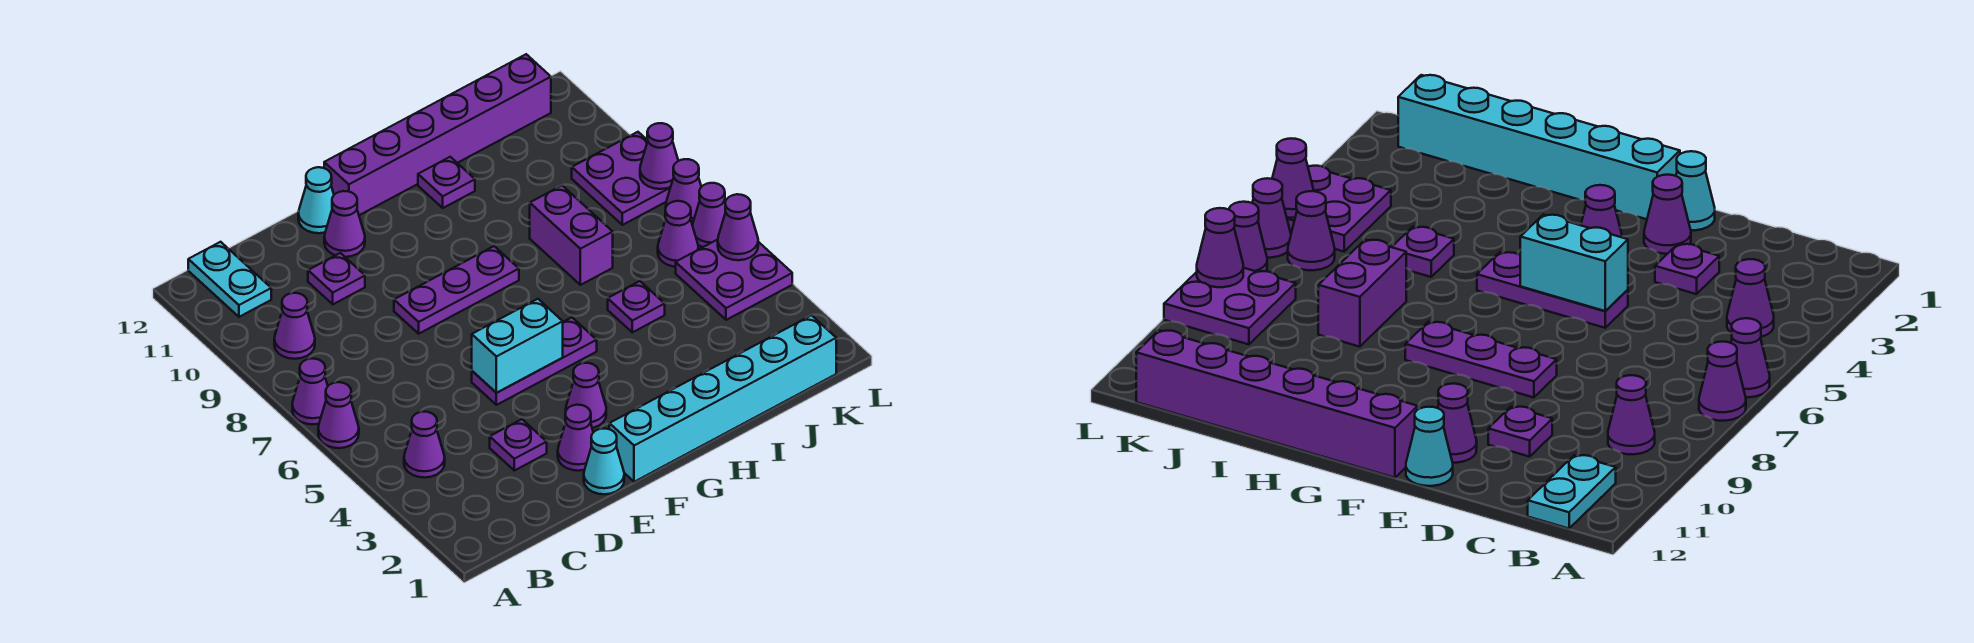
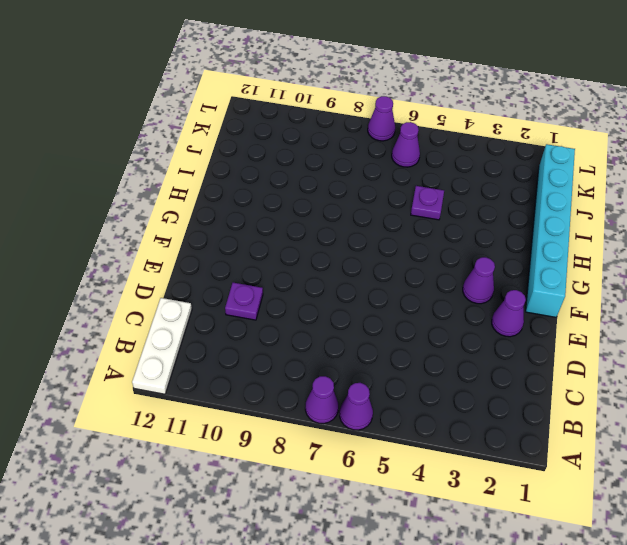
white 1x3 plate [132,298,192,394] -> cyan 1x2 plate [188,242,271,317]
none -> purple 1x1 cone [404,412,445,478]
none -> purple 1x1 cone [274,293,315,359]
none -> purple 1x1 plate [490,419,547,471]

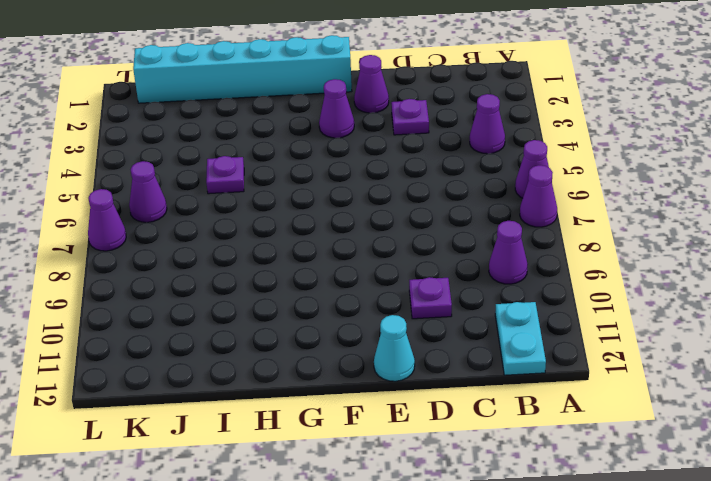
none -> cyan 1x1 cone [584,429,624,494]
none -> purple 1x3 plate [472,317,597,405]
none -> purple 1x3 plate [394,246,519,334]

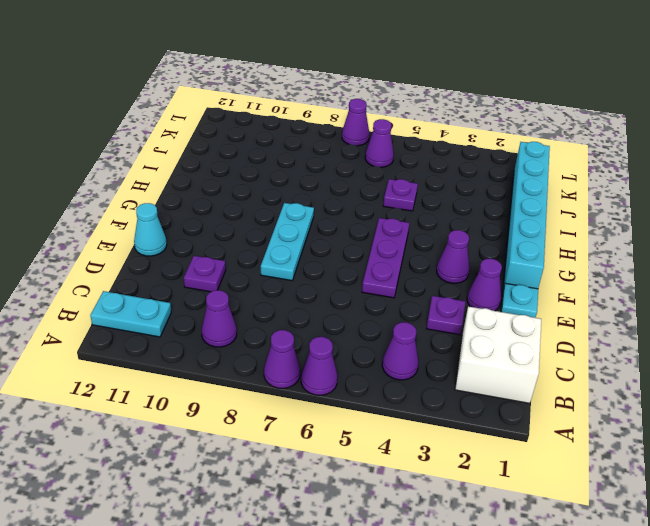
white 2x2 brick [455,306,541,403] -> none
cyan 1x1 plate [501,283,538,318] -> cyan 1x1 cone [584,429,624,494]
cyan 1x3 plate [261,203,314,281] -> purple 1x3 plate [394,246,519,334]
none -> purple 1x1 cone [324,191,365,257]
none -> purple 1x6 brick [324,54,551,215]
none -> purple 1x1 plate [418,157,475,208]

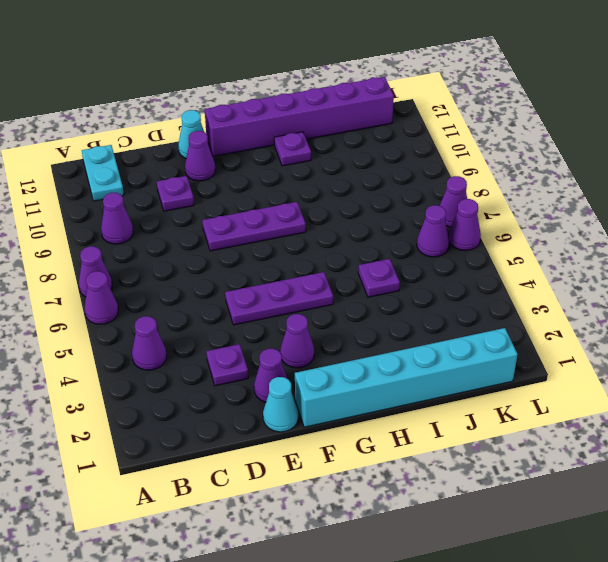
none -> purple 1x2 brick [530,185,613,285]
none -> purple 2x2 plate [676,240,792,320]
none -> purple 2x2 plate [572,132,671,225]

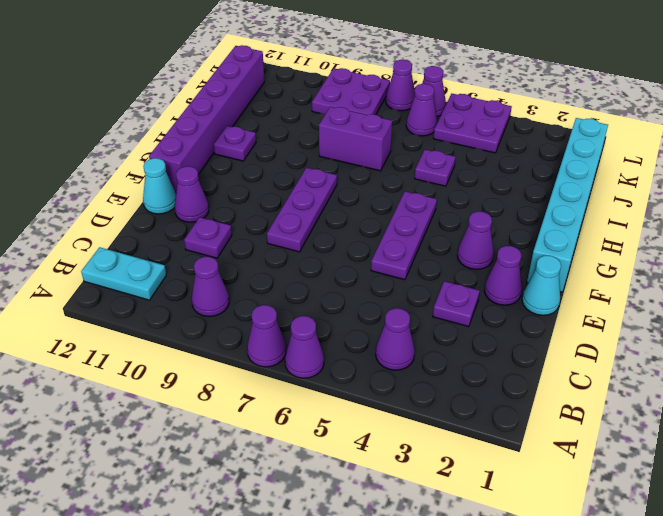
none -> cyan 1x2 brick [472,299,563,393]
none -> purple 1x1 cone [718,194,758,260]
none -> purple 1x1 cone [640,123,678,189]

